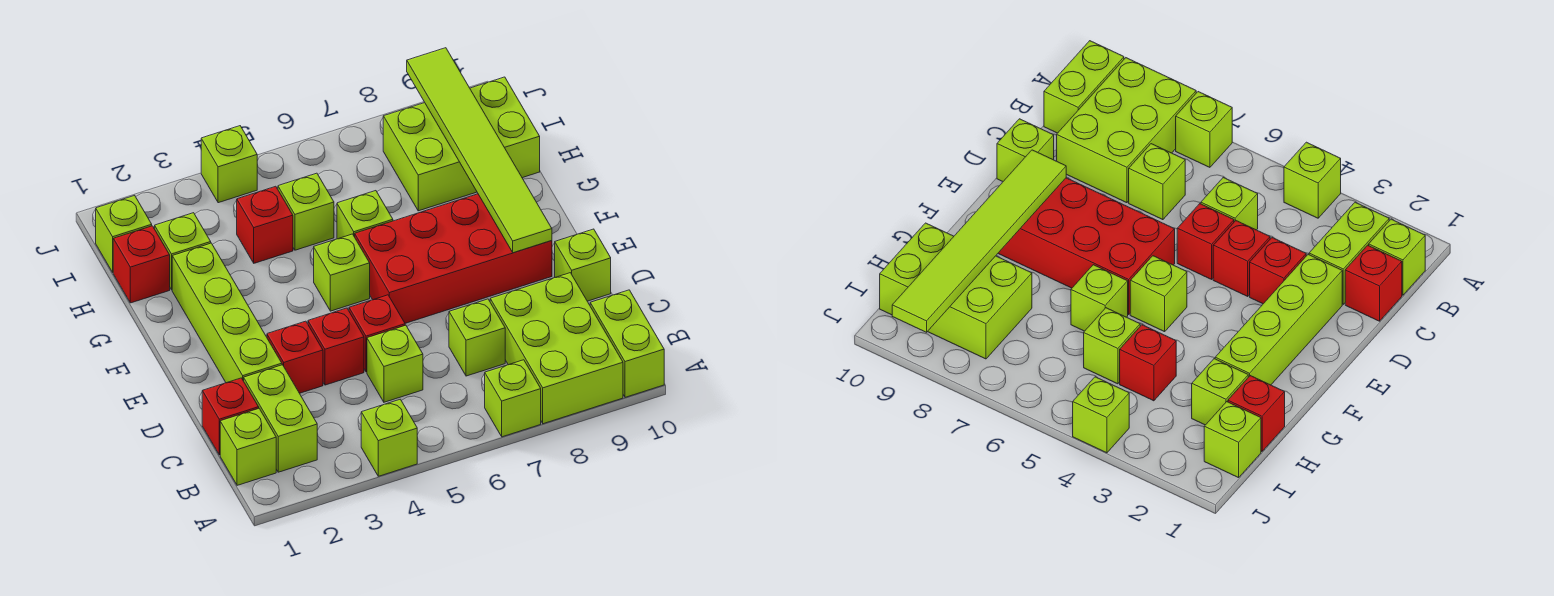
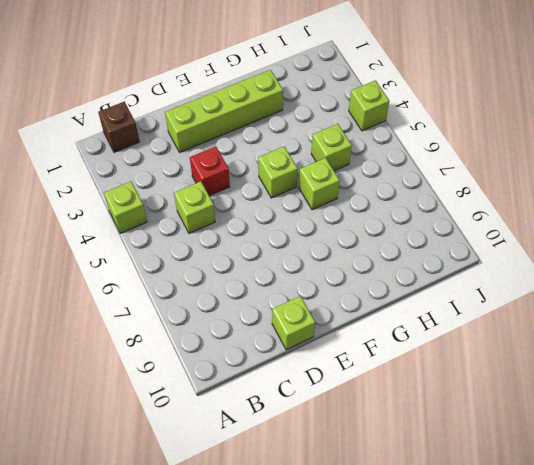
brown 1x1 brick [98,102,140,152] -> lime 1x1 brick [220,409,276,485]
none -> lime 1x1 brick [485,360,541,437]
none -> lime 2x3 brick [490,273,623,424]
none -> lime 1x2 brick [590,290,664,397]

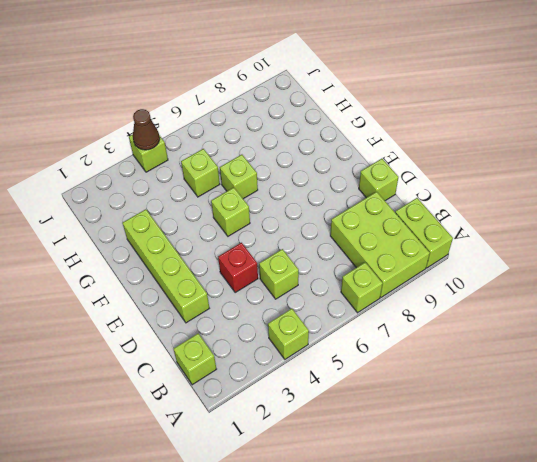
brown 1x1 cone [133,109,160,150] -> none
none -> lime 1x2 brick [244,365,317,472]
none -> red 1x1 brick [202,378,259,455]
none -> lime 1x1 brick [449,299,505,376]

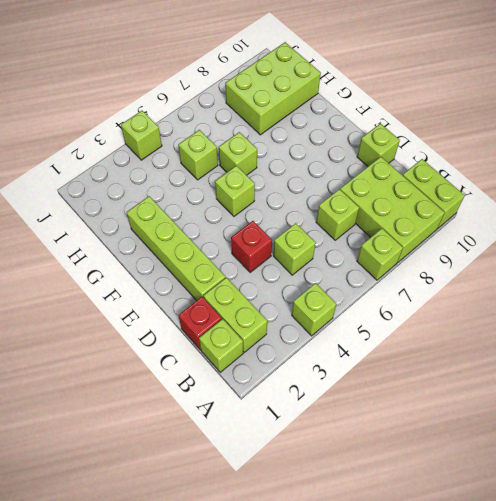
none -> red 1x1 brick [267,321,323,393]
none -> red 1x1 brick [349,295,405,372]
none -> red 2x4 brick [355,194,552,323]

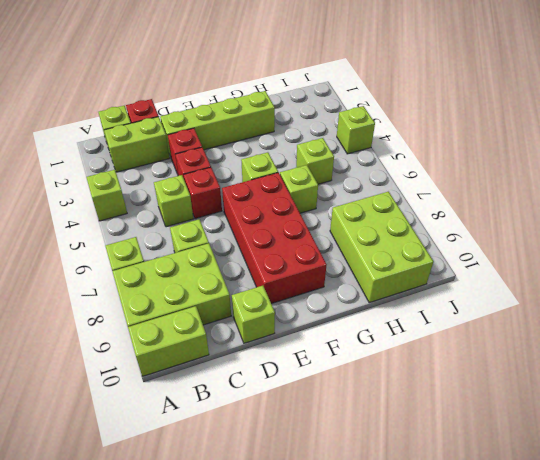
none -> red 1x1 brick [113,226,170,303]
none -> lime 1x1 brick [155,213,211,290]
none -> red 1x1 brick [237,186,293,263]

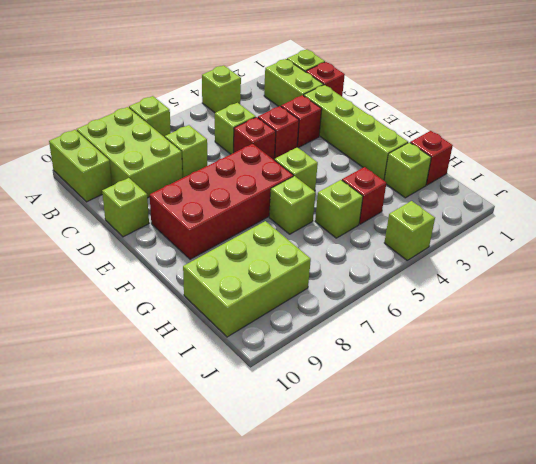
none -> lime 1x1 brick [96,195,152,272]
none -> lime 1x6 tile [407,48,552,253]

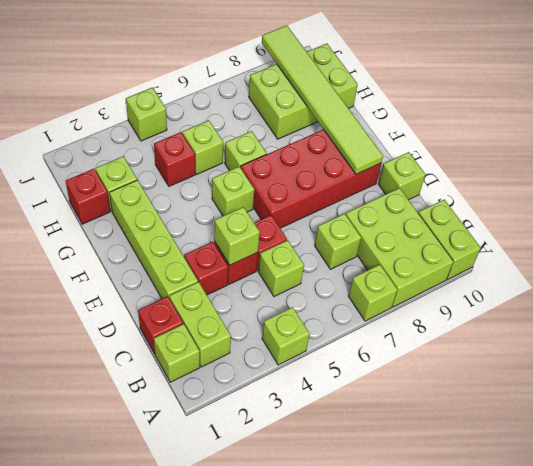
lime 1x1 brick [214,207,260,265] -> lime 1x1 brick moved to [96,195,152,272]

